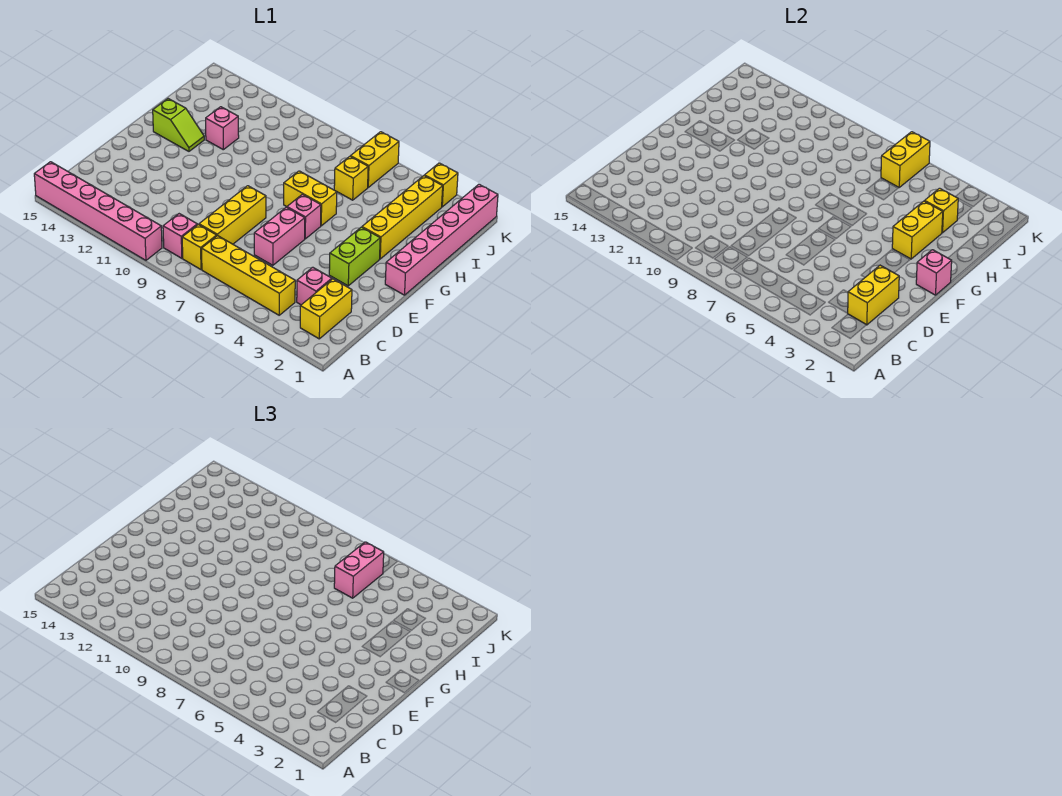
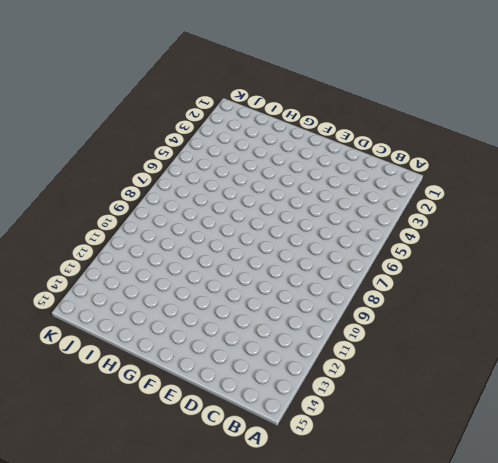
none -> pink 1x6 brick [34,162,162,260]
none -> yellow 1x2 brick [300,279,352,339]
none -> yellow 1x4 brick [202,235,295,315]

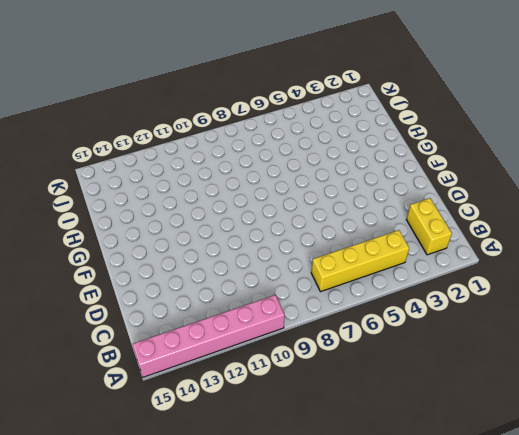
none -> yellow 1x1 brick [182,225,217,269]
none -> pink 1x1 brick [163,214,197,258]
none -> pink 1x1 brick [297,267,332,305]

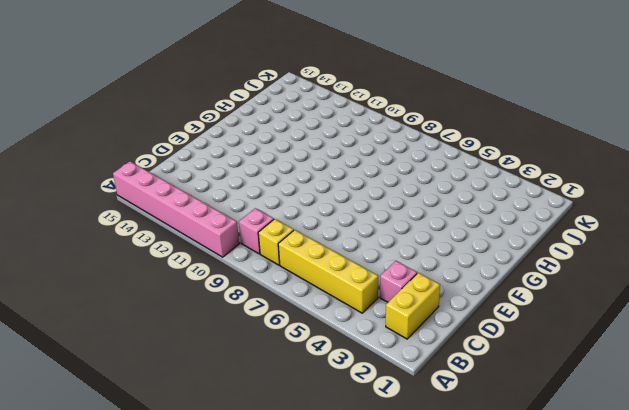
none -> yellow 1x3 brick [199,186,266,244]
none -> pink 1x2 brick [254,207,305,265]
none -> lime 1x2 brick [329,227,380,286]

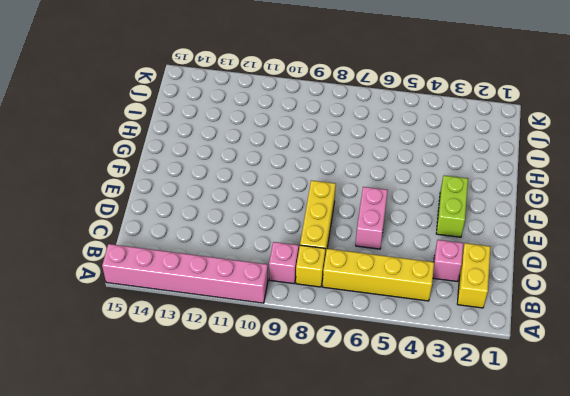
none -> pink 1x6 brick [385,184,498,295]
none -> pink 1x1 brick [287,194,321,239]
none -> yellow 1x4 brick [362,176,443,259]

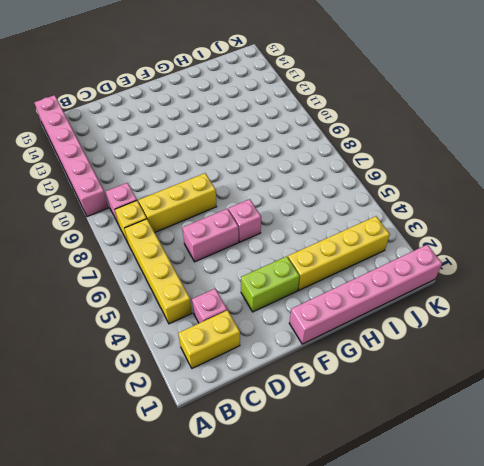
none -> yellow 1x2 brick [284,171,337,226]
none -> lime 1x2 slope [153,99,204,151]
none -> pink 1x1 brick [206,107,239,150]

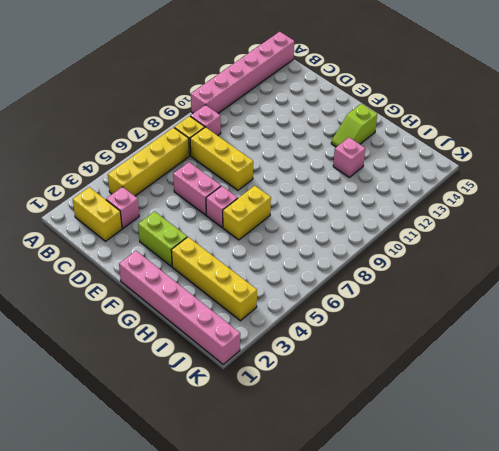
none -> yellow 1x1 brick [334,156,368,200]
none -> yellow 1x2 brick [351,132,399,187]
none -> yellow 1x1 brick [425,163,458,207]

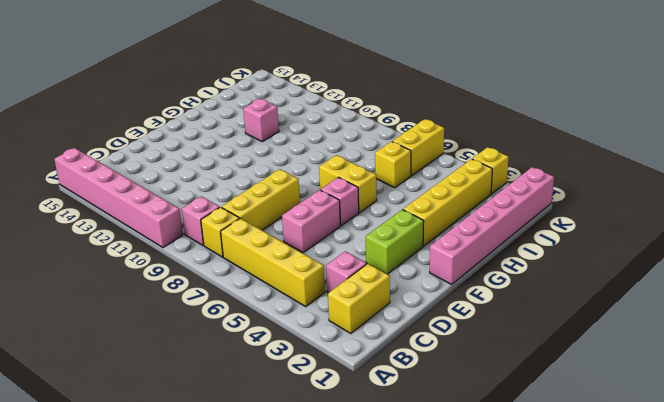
none -> lime 1x2 slope [153,99,204,151]
none -> yellow 1x2 brick [848,265,899,325]
none -> pink 1x1 brick [916,250,952,295]

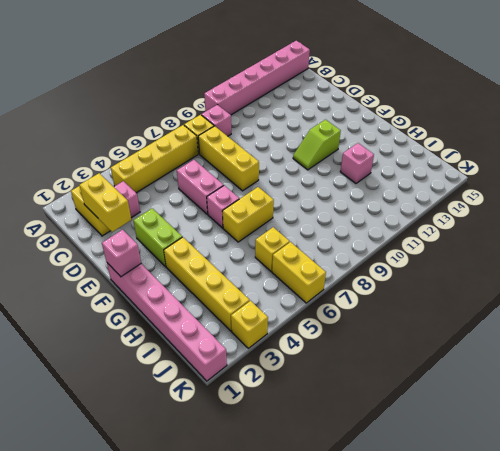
lime 1x2 slope [293,120,341,170] -> lime 1x2 slope moved to [153,99,204,151]
none -> yellow 1x2 brick [892,201,943,259]
none -> yellow 1x1 brick [925,188,959,233]
none -> yellow 1x2 brick [881,132,930,187]

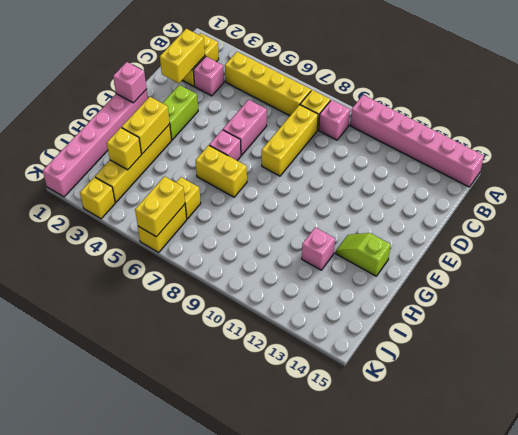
none -> pink 1x2 brick [334,542,384,598]

